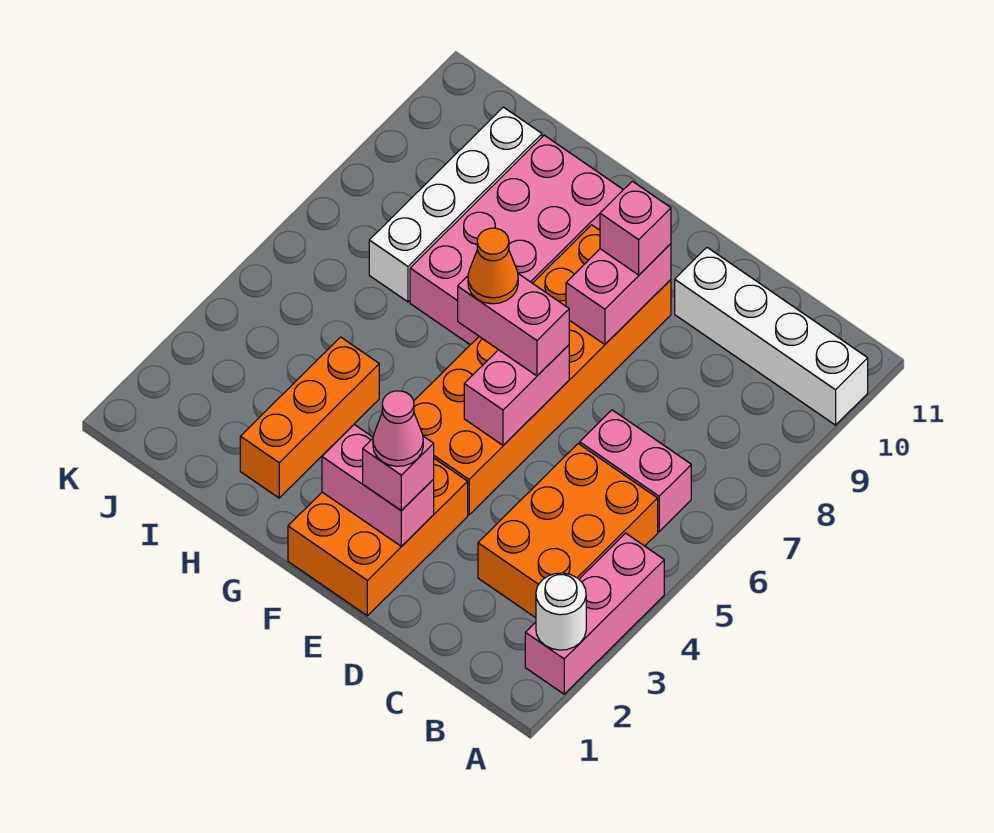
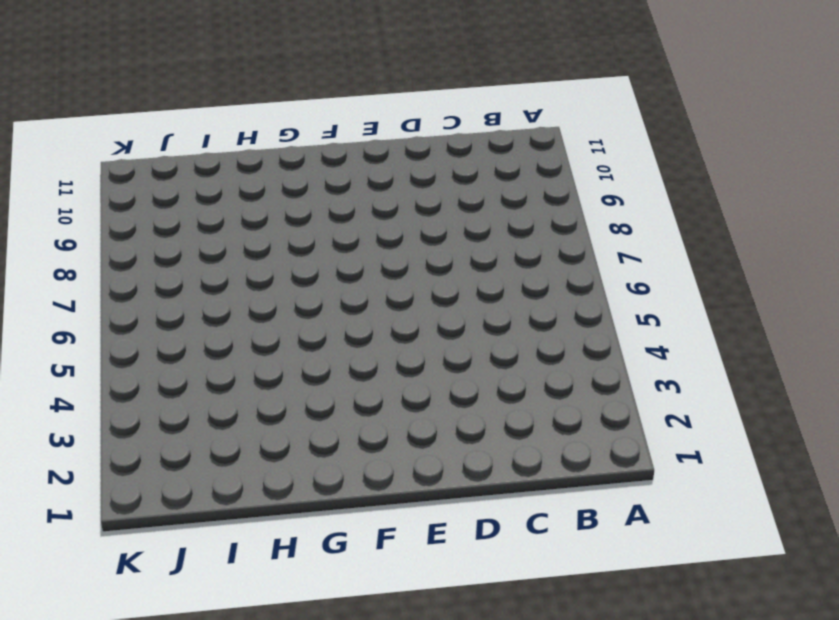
none -> pink 1x3 brick [525,533,664,694]
none -> white 1x4 brick [675,248,868,425]
none -> orange 2x3 brick [478,444,658,618]

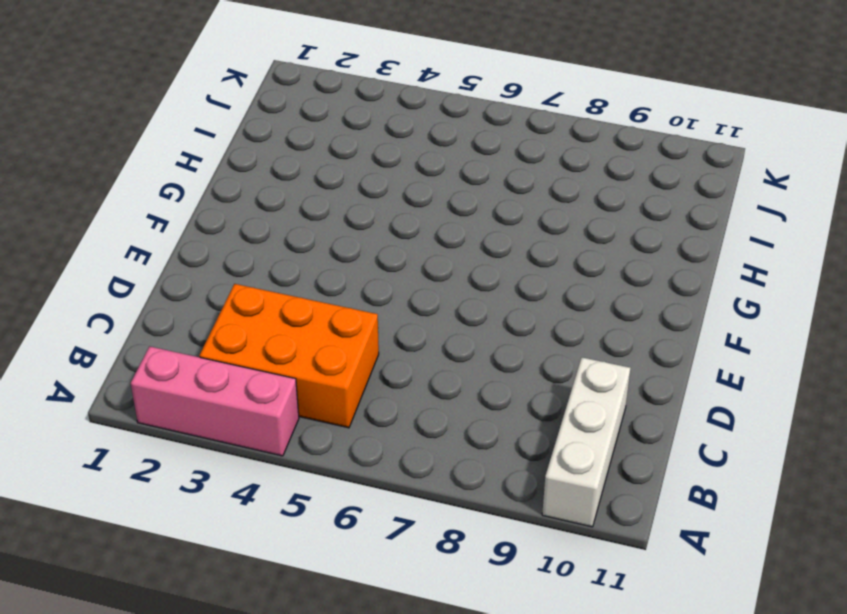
white 1x3 brick [542,357,630,527] -> white 1x4 brick [675,248,868,425]
none -> pink 1x2 brick [580,410,691,532]
none -> orange 2x3 brick [288,459,468,616]
none -> orange 2x6 brick [414,225,671,515]

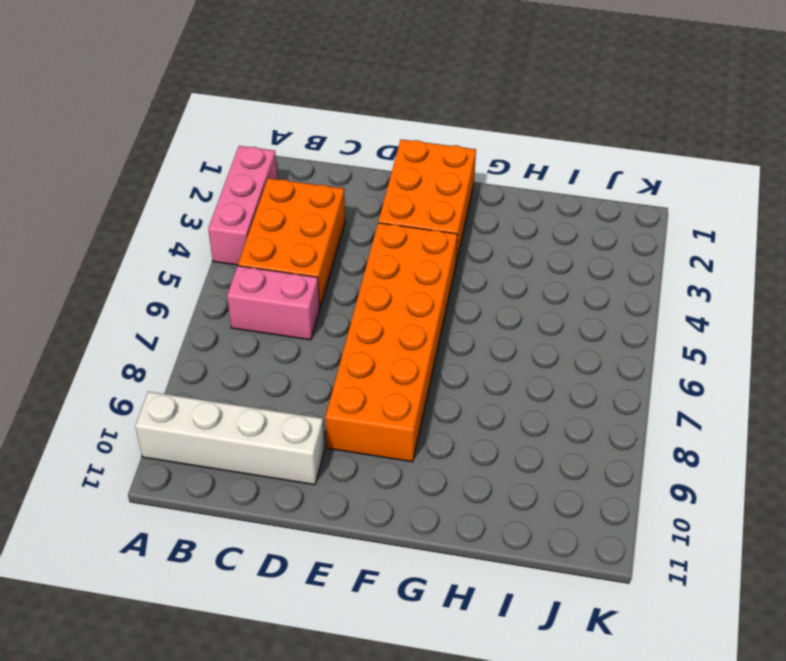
none -> pink 2x4 brick [410,135,623,345]
none -> orange 1x3 brick [240,337,379,498]
none -> white 1x4 brick [369,107,542,302]

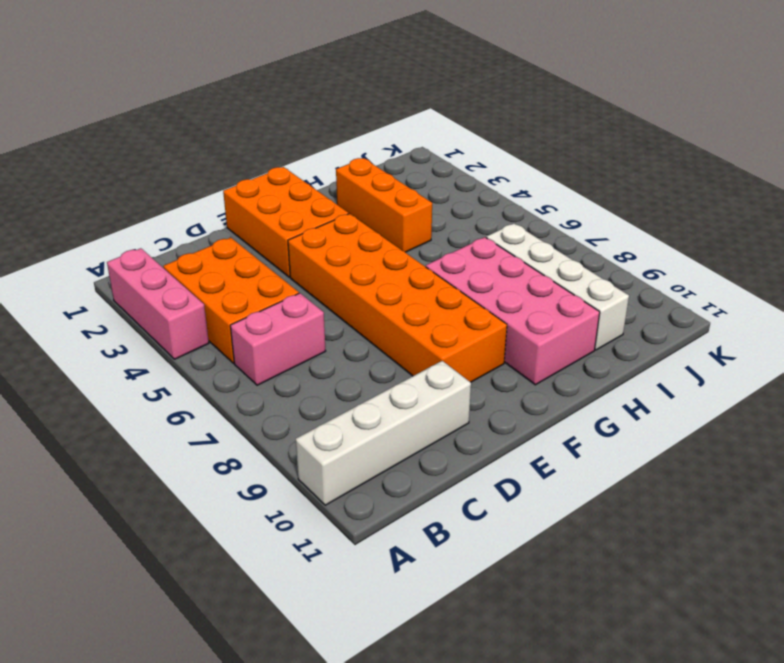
none -> white 1x1 round brick [536,573,586,650]
none -> pink 1x2 brick [322,425,434,546]
none -> pink 1x2 brick [464,345,569,445]

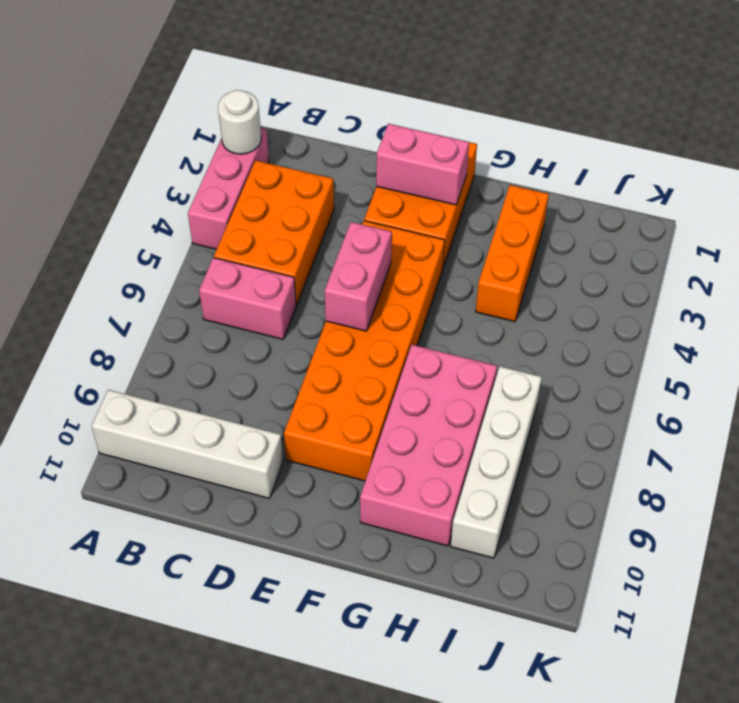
none -> pink 1x2 brick [566,244,671,344]
none -> pink 1x1 brick [363,436,434,511]
none -> pink 1x2 brick [458,274,569,376]

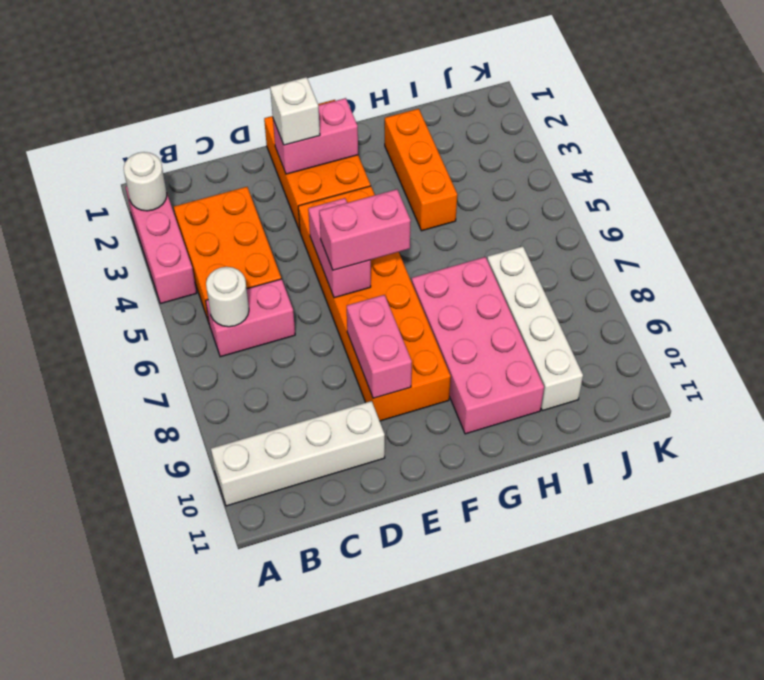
white 1x1 round brick [206,267,249,327] -> none
white 1x1 brick [270,77,320,145] -> pink 1x1 brick [363,436,434,511]
none -> pink 1x1 brick [600,181,671,275]
none -> pink 1x1 cone [373,391,423,466]
none -> orange 1x1 cone [468,228,518,304]

